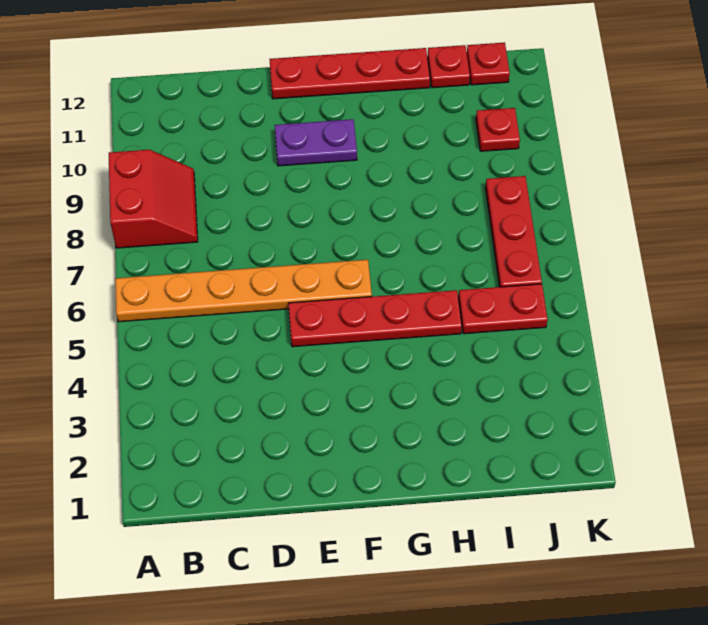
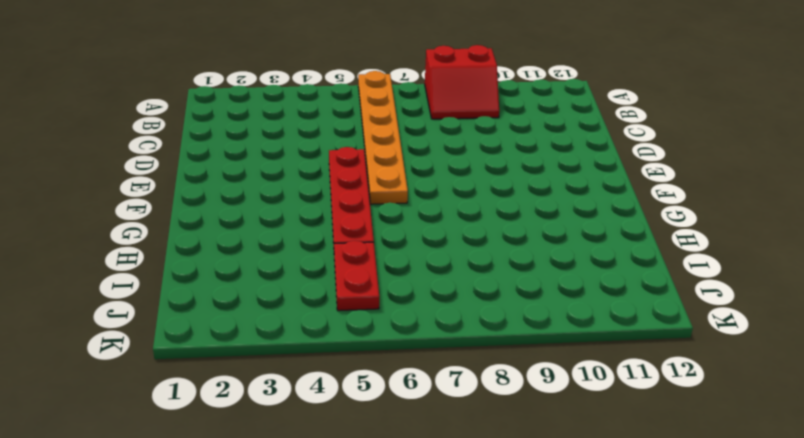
none -> purple 1x2 plate [275,119,357,166]
none -> red 1x4 plate [270,48,430,99]

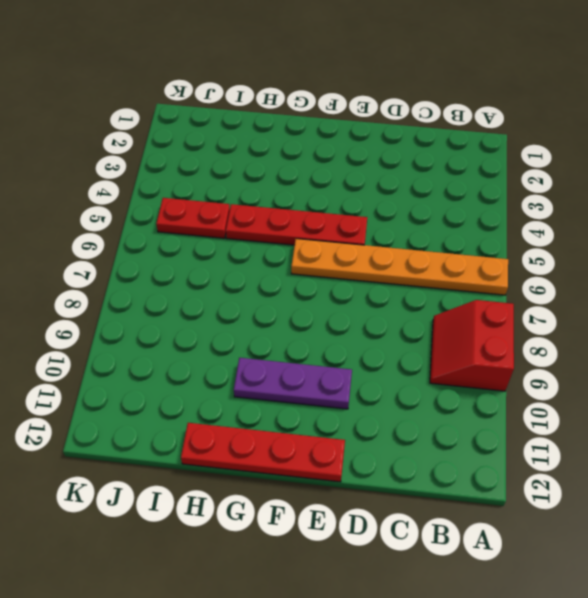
purple 1x3 plate [234,358,352,409] -> purple 1x2 plate [275,119,357,166]
none -> red 1x1 plate [427,45,470,88]
none -> red 1x3 plate [485,176,542,287]

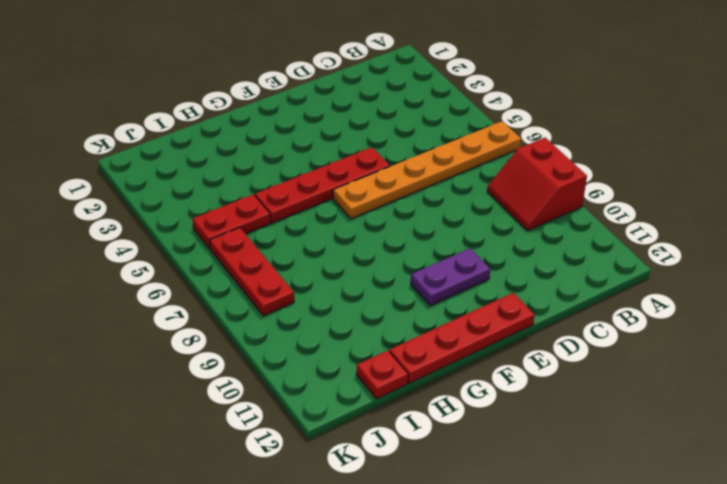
none -> red 1x1 plate [476,108,520,151]
none -> red 1x1 plate [467,42,510,85]

